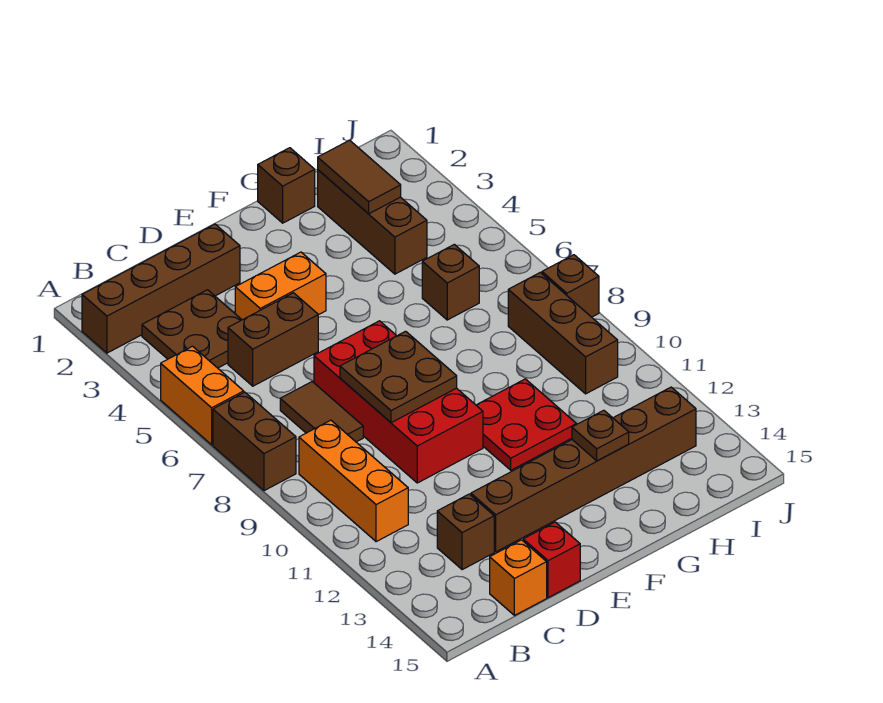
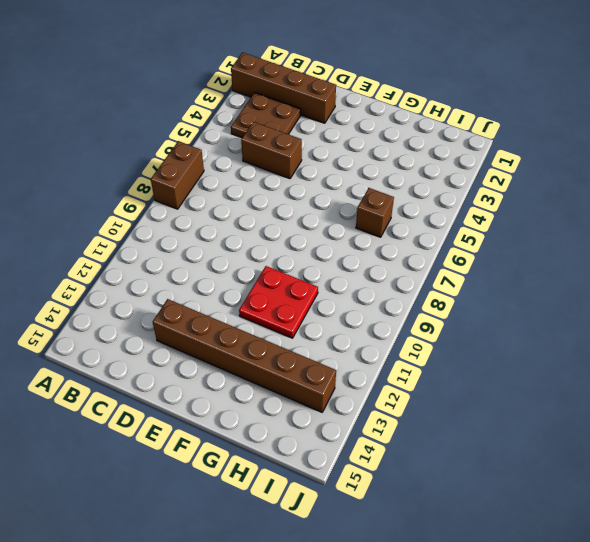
none -> orange 1x2 brick [161,346,244,445]
none -> orange 1x3 brick [299,420,408,542]
none -> brown 1x2 tile [280,382,363,442]

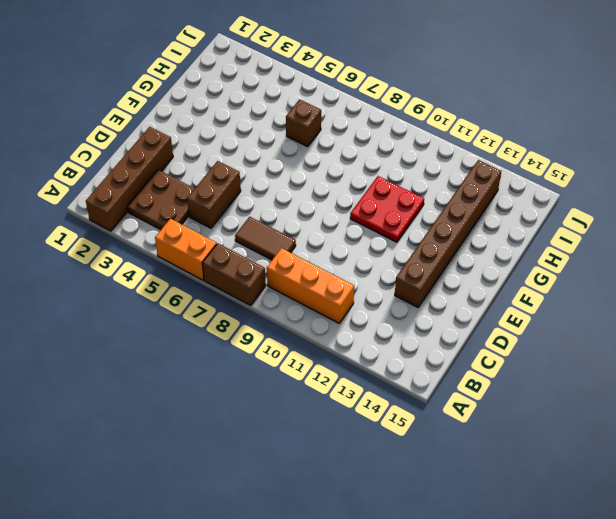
none -> brown 1x1 brick [437,494,494,570]
none -> orange 1x1 brick [490,540,547,616]
none -> orange 1x2 brick [235,252,326,320]

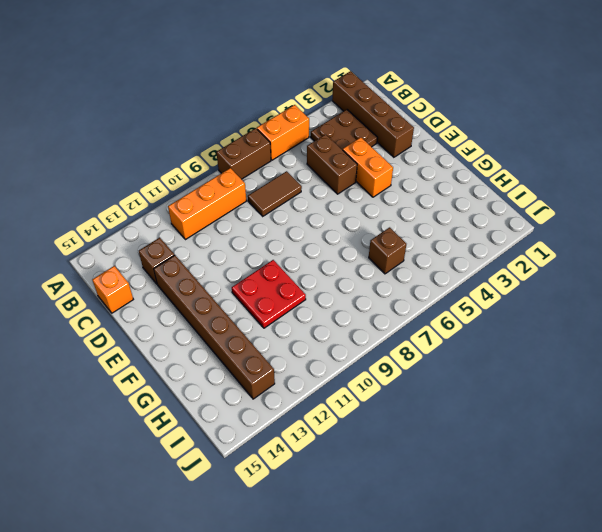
none -> red 2x4 brick [314,321,483,483]
none -> red 1x1 brick [523,522,580,598]
none -> brown 1x1 brick [258,148,315,223]

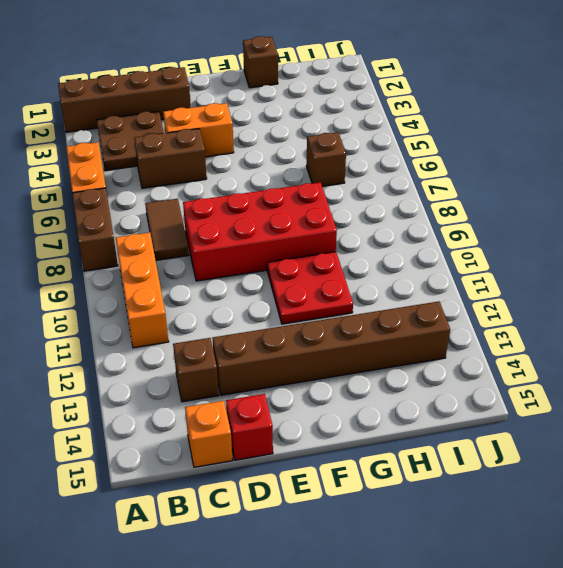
red 2x4 brick [183,182,337,281] -> red 2x4 brick turned to [314,321,483,483]
none -> brown 1x3 brick [318,170,427,274]
none -> brown 1x3 brick [508,272,618,394]
none -> brown 1x1 brick [542,255,599,317]

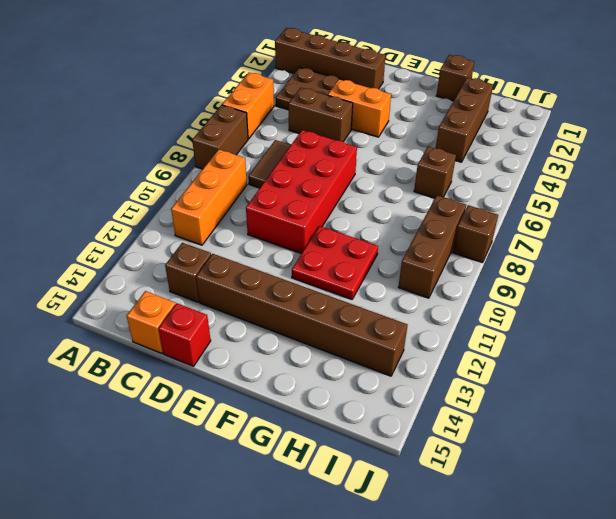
none -> brown 2x2 plate [340,331,457,423]
none -> brown 1x1 plate [572,410,629,461]
none -> brown 1x2 tile [318,140,401,214]

